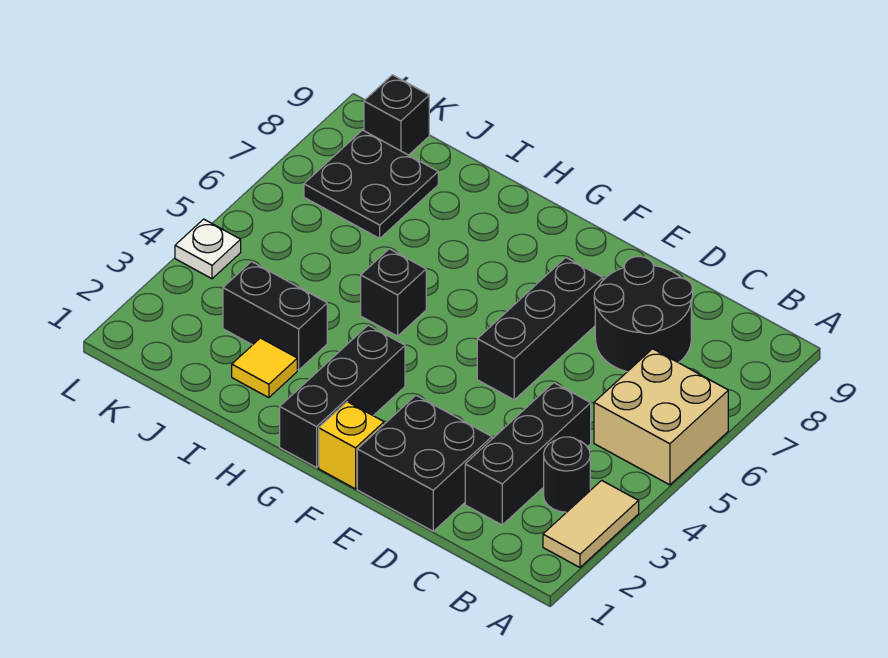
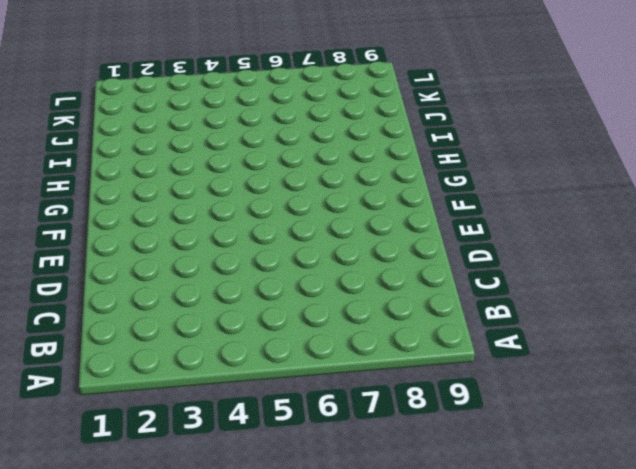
none -> tan 1x2 tile [543,480,639,567]
none -> tan 2x2 brick [594,349,728,485]
none -> black 1x1 round brick [544,437,590,512]

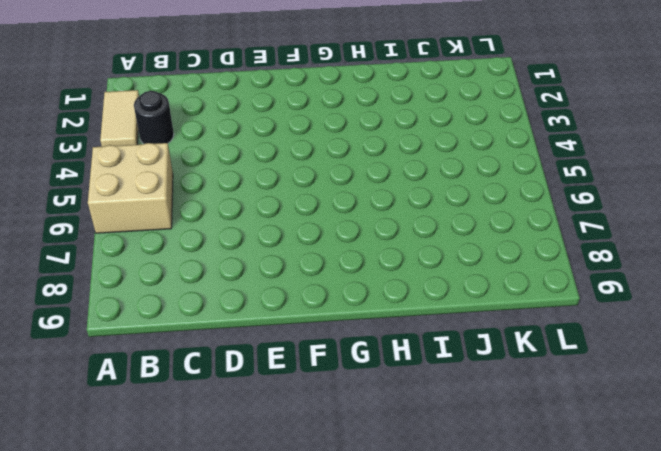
none -> black 1x3 brick [465,383,591,525]
none -> black 2x2 round brick [594,257,693,372]
none -> black 2x2 brick [357,395,492,531]

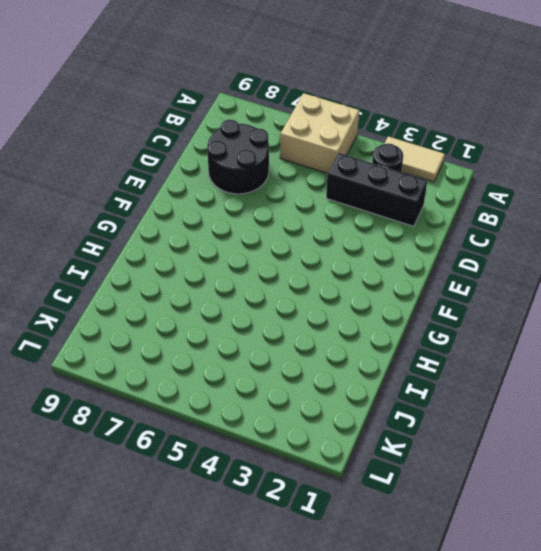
none -> black 2x2 brick [357,395,492,531]
none -> black 1x3 brick [477,258,603,400]
none -> yellow 1x1 brick [319,402,384,489]

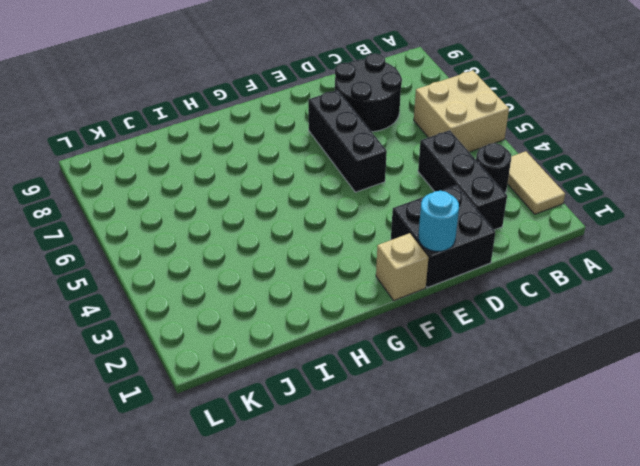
cyan 1x1 round brick [418,191,459,251] -> none
tan 1x1 brick [376,233,428,300] -> yellow 1x1 brick [319,402,384,489]
none -> black 1x3 brick [280,325,405,468]
none -> black 1x1 brick [361,249,426,336]
none -> yellow 1x1 tile [232,338,297,398]

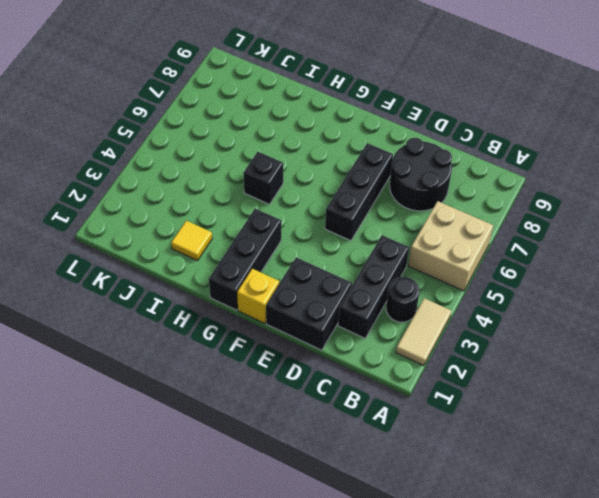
none -> black 1x2 brick [223,262,327,370]
none -> black 2x2 plate [304,130,438,238]
none -> black 1x1 brick [364,75,429,155]

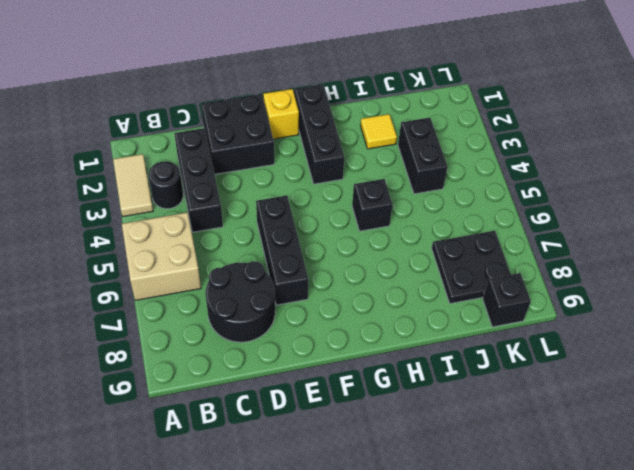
black 1x2 brick [398,118,448,194] -> black 1x2 brick turned to [223,262,327,370]
none -> white 1x1 plate [175,219,241,279]

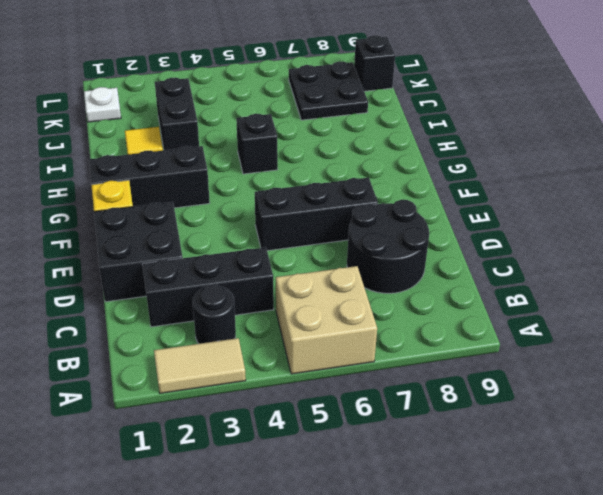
white 1x1 plate [84,87,121,122] -> white 1x1 plate moved to [175,219,241,279]

